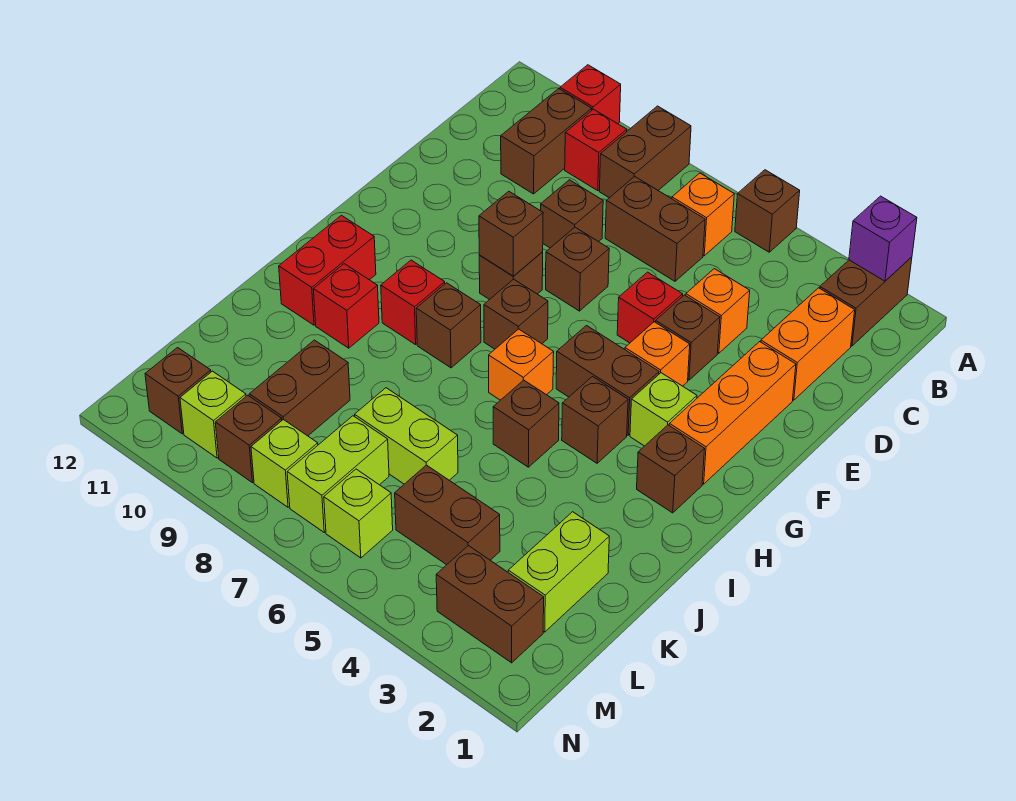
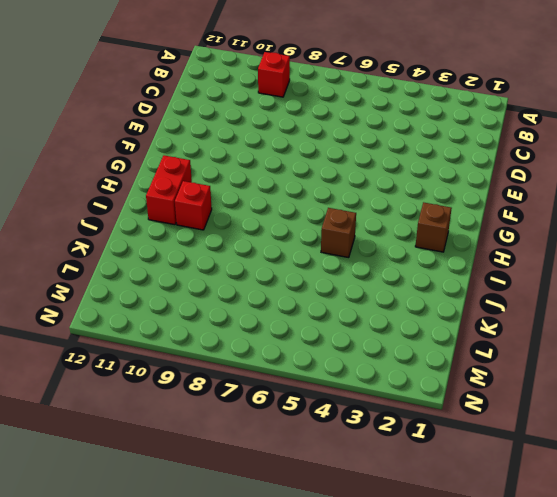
none -> brown 1x2 brick [820,257,912,346]
none -> brown 1x1 brick [735,170,800,252]
none -> brown 1x2 brick [599,106,691,198]
none -> red 1x1 brick [560,65,621,124]

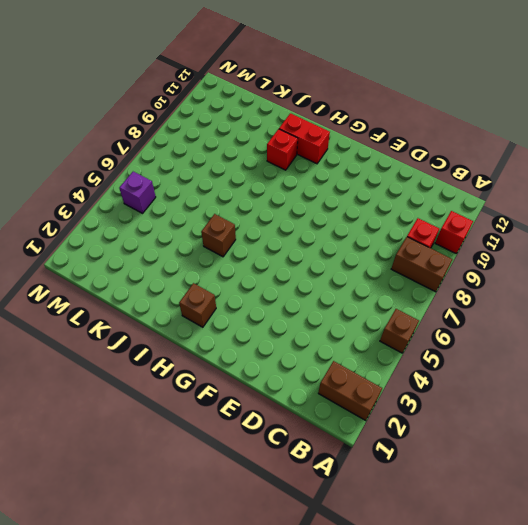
purple 1x1 brick [119,172,156,213] -> purple 1x1 brick moved to [849,196,917,281]
none -> orange 1x1 brick [672,173,734,256]
none -> brown 1x2 brick [501,89,592,194]
none -> orange 1x2 brick [761,288,855,400]
none -> brown 1x2 brick [605,176,705,281]

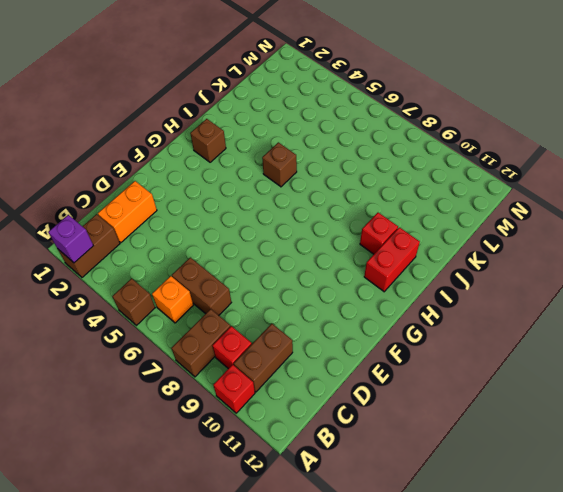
none -> orange 1x1 brick [686,269,750,353]
none -> brown 1x1 brick [541,180,603,248]
none -> orange 1x3 brick [669,342,796,484]
none -> brown 1x1 brick [656,295,720,380]

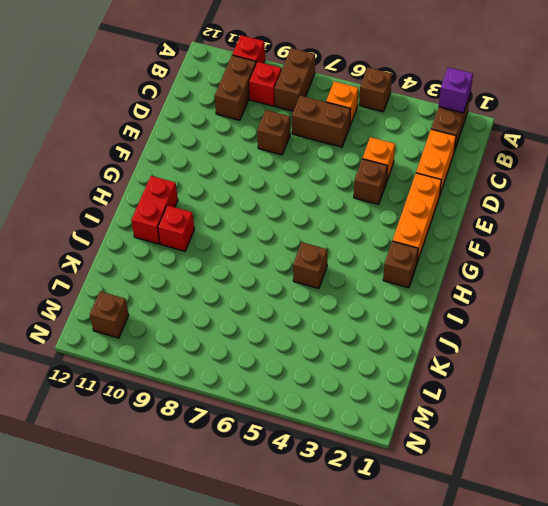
none -> red 1x1 brick [617,272,683,343]
none -> brown 1x1 brick [546,227,609,311]
none -> orange 1x1 brick [625,322,690,386]
none -> brown 1x1 brick [479,252,543,300]

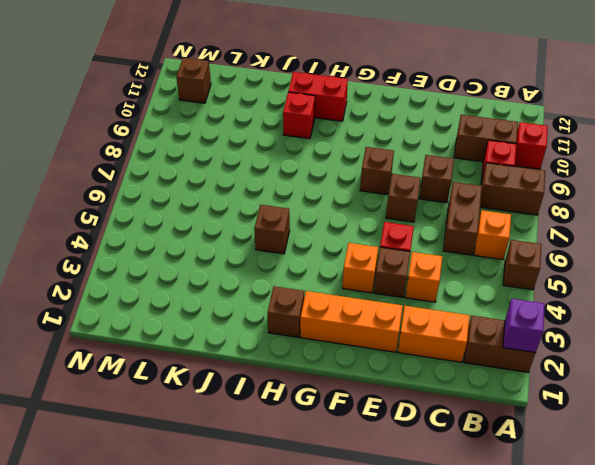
none -> lime 1x1 brick [630,373,697,446]
none -> brown 1x2 brick [556,326,659,435]
none -> brown 1x1 brick [484,279,548,349]
none -> brown 1x1 brick [562,377,628,463]

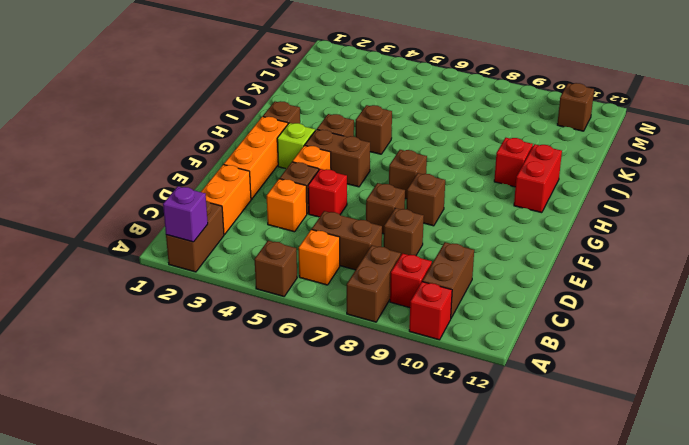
none -> orange 1x1 brick [489,329,554,400]
none -> brown 1x1 brick [416,283,481,368]
none -> red 1x1 brick [381,260,445,345]
none -> lime 1x2 brick [508,512,609,632]

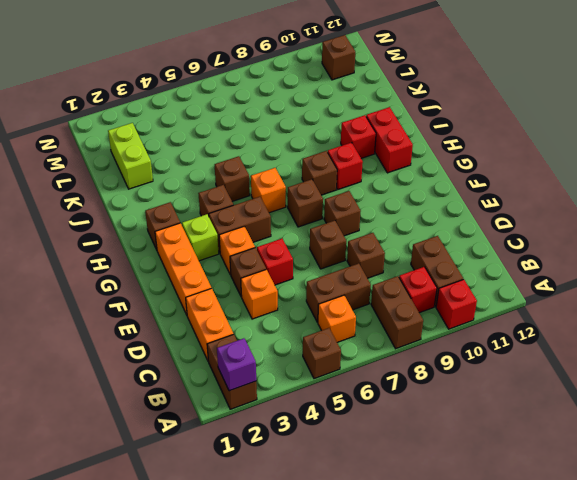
none -> lime 1x2 brick [355,388,458,484]
none -> brown 1x2 brick [249,340,350,436]
none -> brown 1x2 brick [395,465,500,565]
none -> lime 1x2 brick [287,416,389,532]

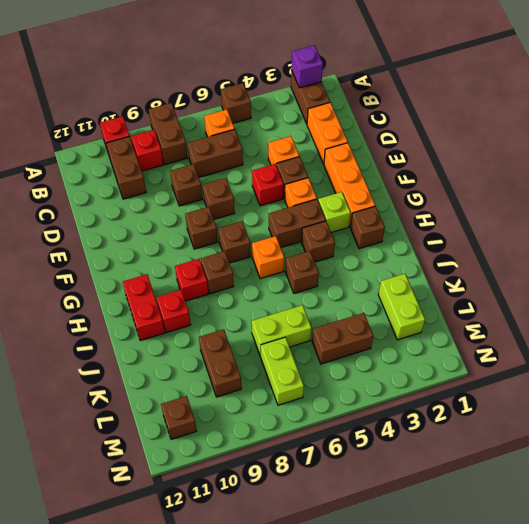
none -> brown 1x2 brick [436,546,544,663]
none -> lime 1x1 brick [324,469,393,558]
none -> lime 1x1 brick [251,420,318,507]
none -> brown 1x1 brick [215,395,282,483]

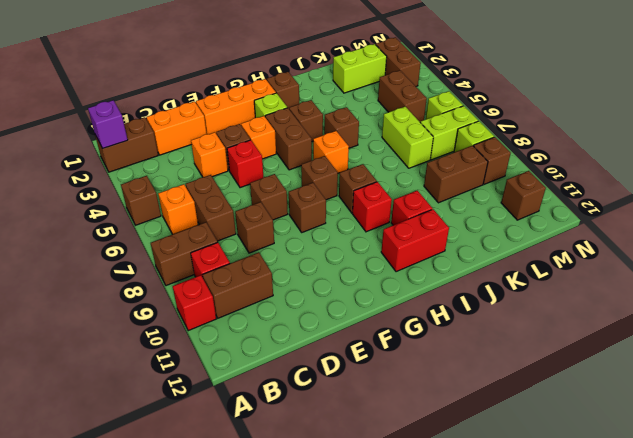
none -> lime 1x1 brick [180,371,246,458]
none -> brown 1x1 brick [479,191,543,276]

